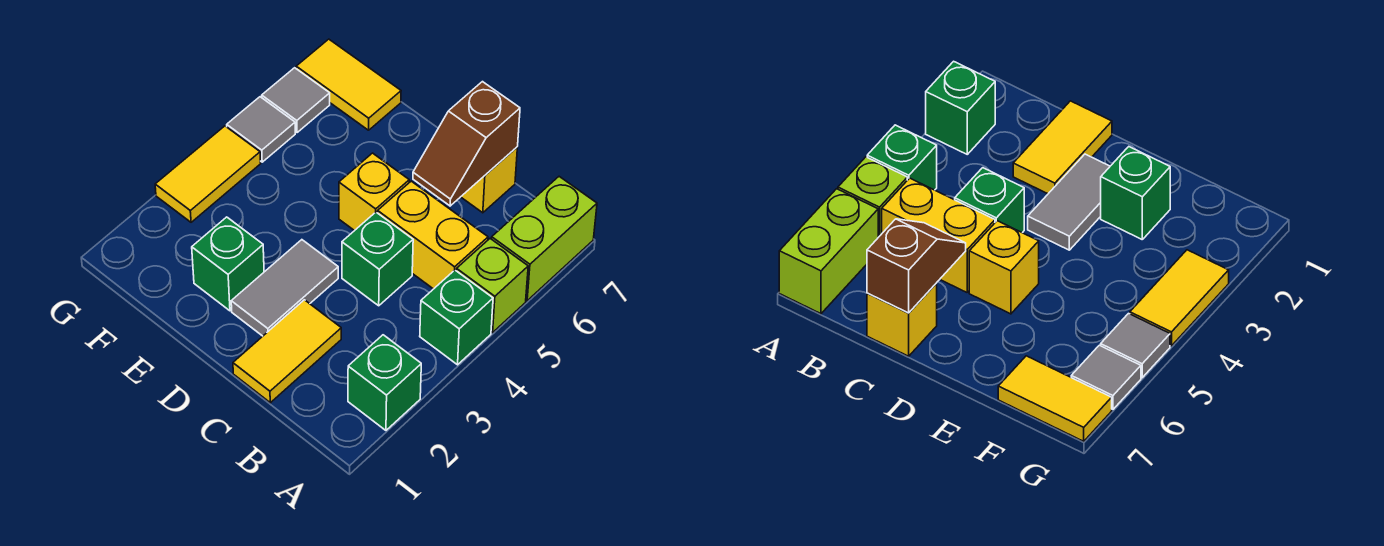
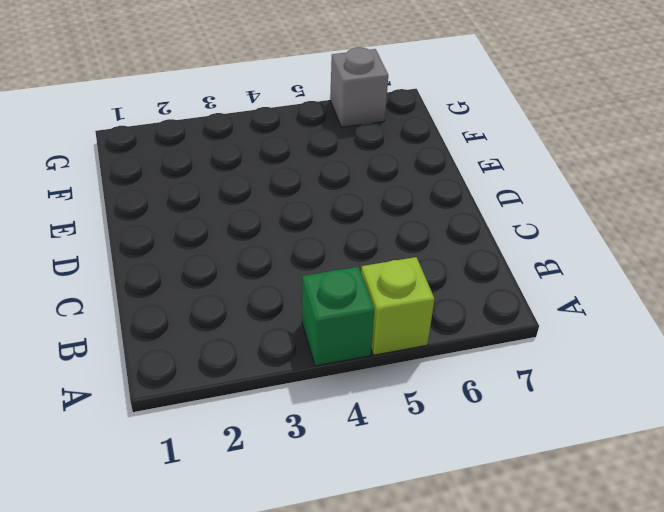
grey 1x1 brick [330,48,388,127] -> grey 1x1 tile [262,68,330,133]
none -> green 1x1 brick [348,335,421,430]
none -> lime 1x2 brick [492,177,597,301]
none -> yellow 1x2 brick [378,181,488,289]

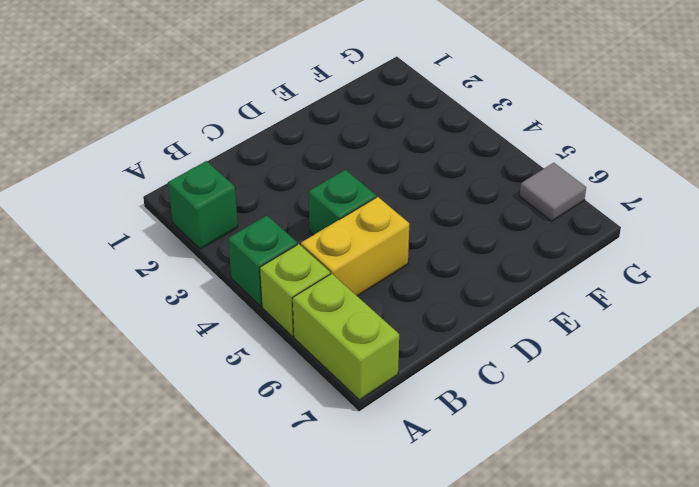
none -> yellow 1x2 tile [233,300,341,403]
none -> yellow 1x1 brick [461,147,517,213]
none -> grey 1x2 tile [231,240,338,336]

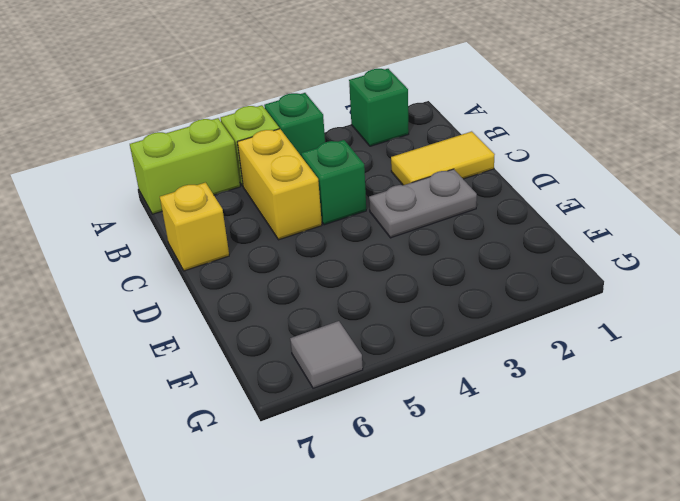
grey 1x2 plate [369,169,477,238] -> grey 1x2 tile [231,240,338,336]
none -> yellow 1x1 brick [339,153,409,231]
none -> green 1x1 brick [192,217,264,311]
none -> yellow 1x2 tile [296,39,401,130]

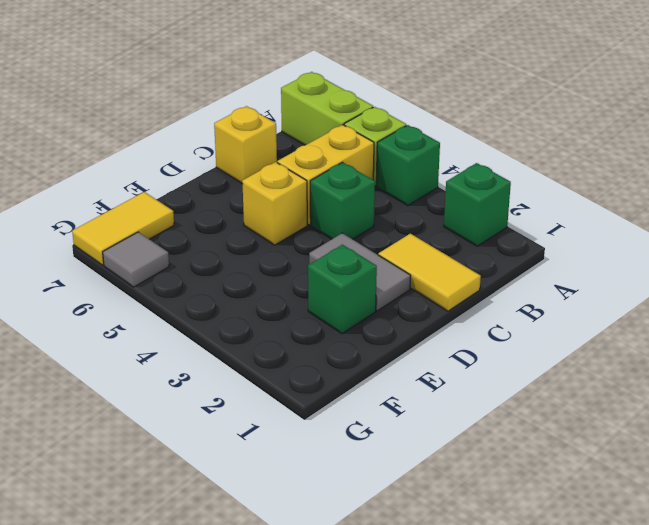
none -> yellow 1x2 tile [155,126,261,222]
none -> grey 1x1 tile [227,97,295,162]
none -> brown 1x2 slope [413,82,520,206]

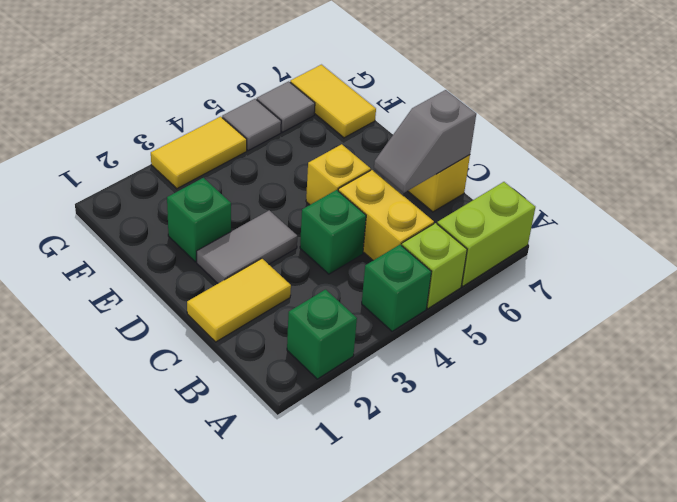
grey 1x2 slope [374,90,476,193] -> brown 1x2 slope [413,82,520,206]

